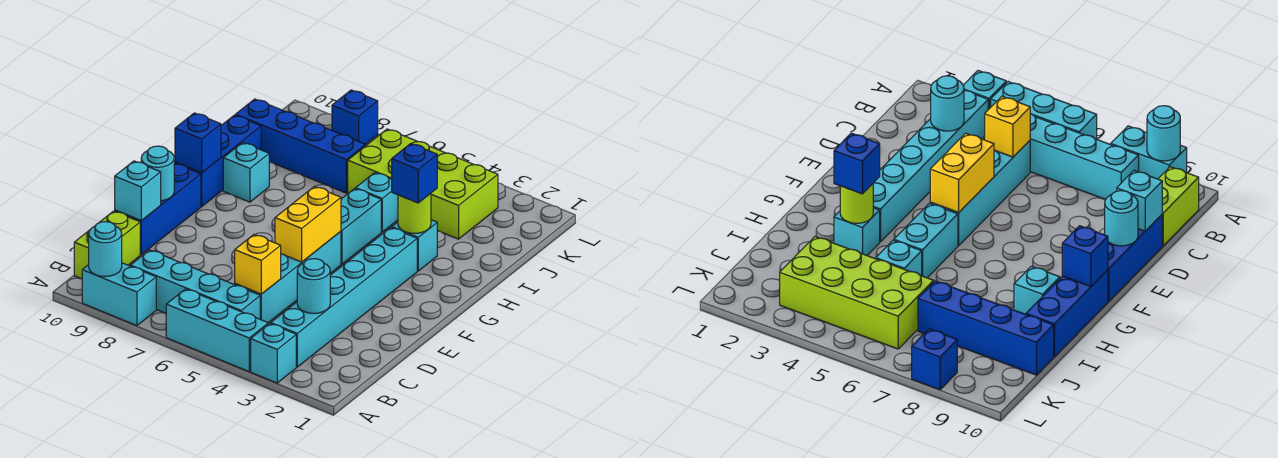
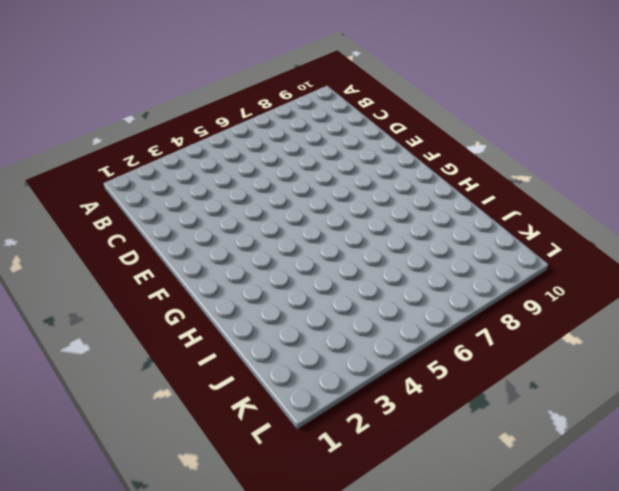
none -> cyan 1x1 brick [251,324,296,383]
none -> cyan 1x3 brick [166,289,268,371]
none -> cyan 1x2 brick [82,263,156,326]

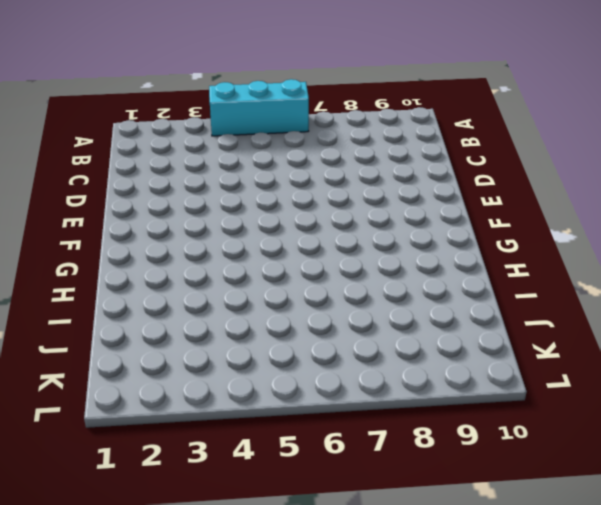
none -> cyan 1x1 brick [251,324,296,383]
none -> cyan 1x2 brick [82,263,156,326]
none -> cyan 1x6 brick [271,227,417,367]

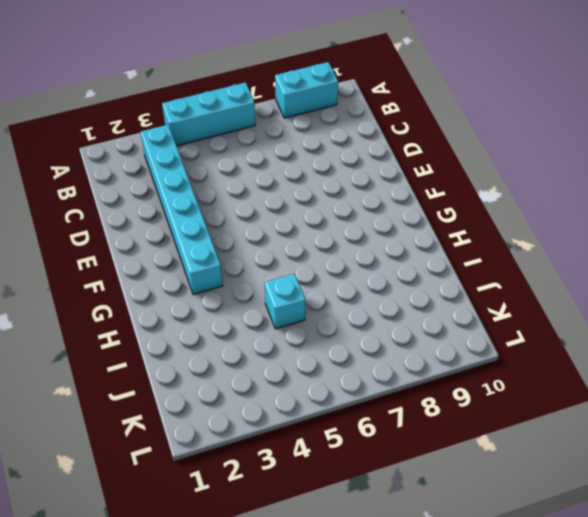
none -> cyan 1x1 brick [251,324,296,383]
none -> cyan 1x4 brick [130,250,260,319]
none -> lime 1x2 brick [74,211,140,279]

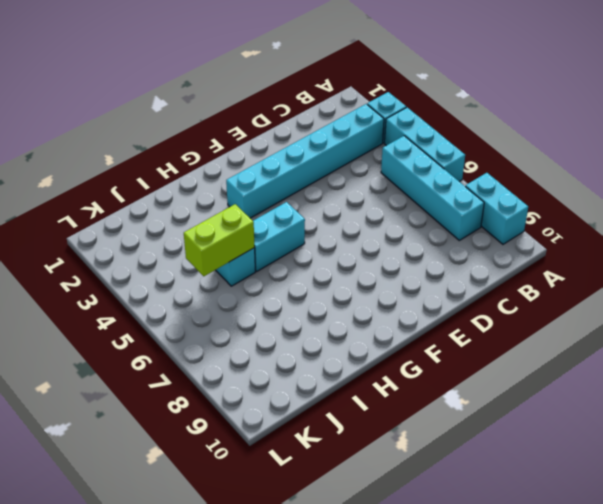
lime 1x2 brick [184,204,255,276] -> lime 1x2 brick moved to [74,211,140,279]
none -> cyan 1x4 brick [235,232,341,323]
none -> blue 1x3 brick [115,163,201,254]
none -> blue 1x3 brick [175,115,261,207]

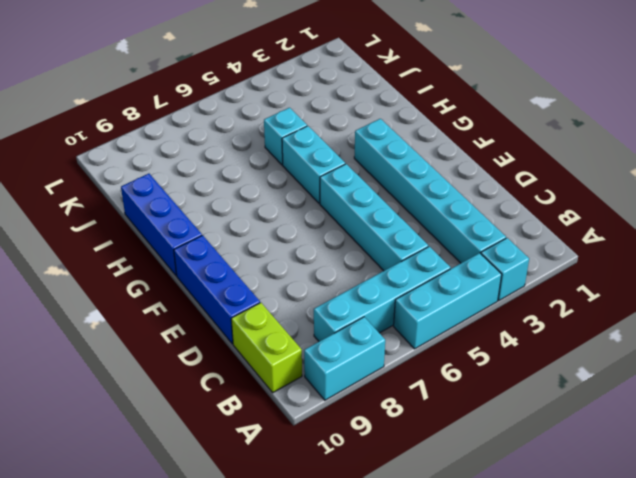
none -> cyan 1x1 brick [392,220,437,271]
none -> cyan 1x1 brick [223,143,269,202]
none -> lime 2x4 brick [348,129,498,239]

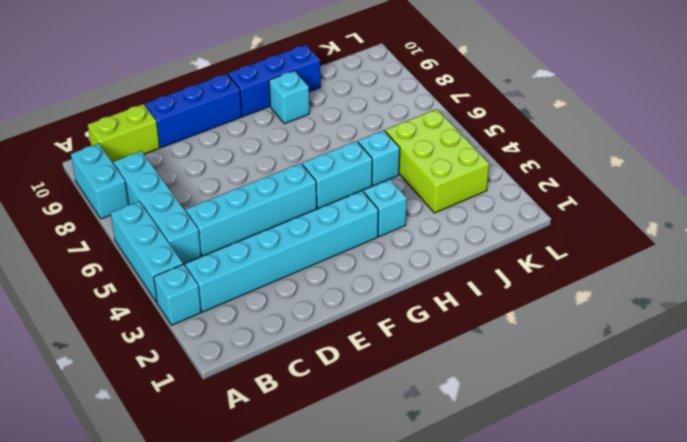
lime 2x3 brick [385,109,489,213] -> lime 2x4 brick [348,129,498,239]
none -> blue 1x4 brick [236,99,366,193]
none -> blue 1x1 brick [332,90,378,144]
none -> cyan 1x1 round brick [89,222,122,277]

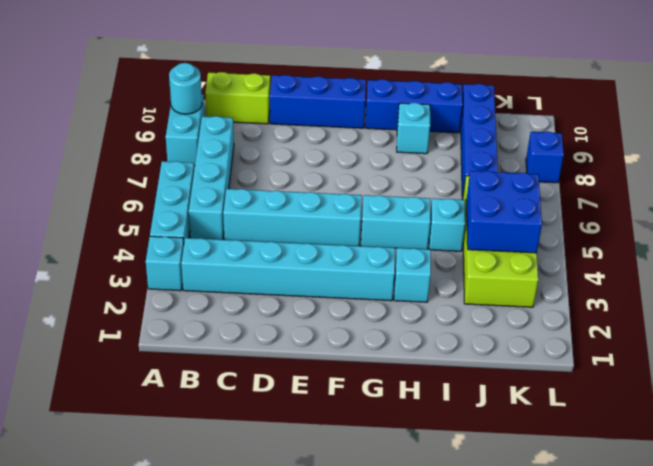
blue 2x2 brick [466,171,542,253] -> none
none -> cyan 1x1 round brick [297,259,330,313]
none -> yellow 1x1 brick [235,235,281,294]
none -> cyan 1x1 brick [115,161,161,221]

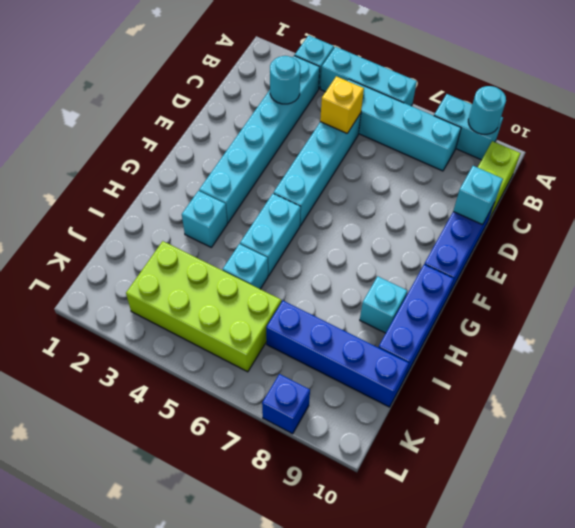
none -> yellow 1x2 brick [275,187,341,262]
none -> cyan 1x1 round brick [141,146,174,201]
none -> blue 1x1 brick [175,113,221,173]

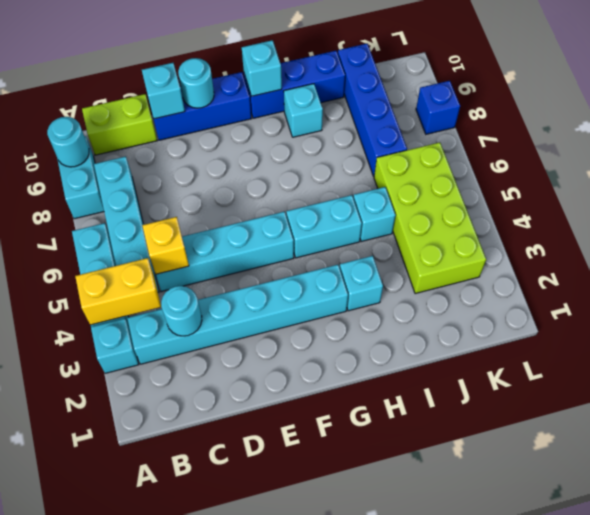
yellow 1x2 brick [75,258,161,325] -> yellow 1x2 brick moved to [275,187,341,262]
cyan 1x1 brick [242,40,282,96] -> blue 1x1 brick [175,113,221,173]
none -> lime 1x1 round brick [398,193,431,233]
none -> blue 1x1 brick [392,144,437,203]

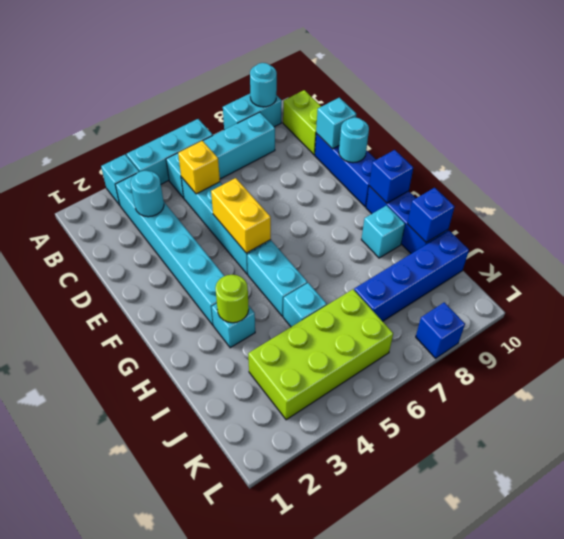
blue 1x1 brick [407,188,455,243] -> blue 1x1 brick moved to [392,144,437,203]

